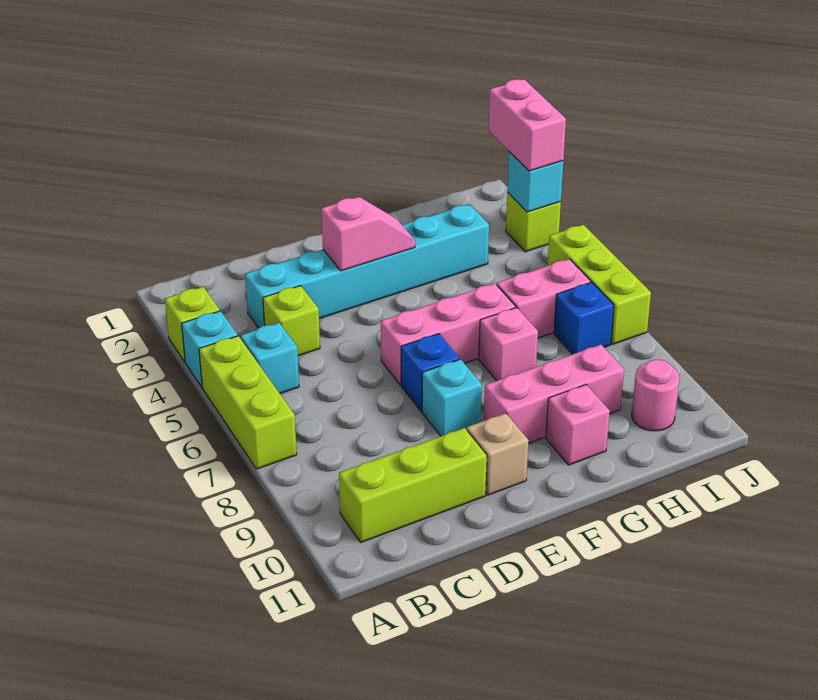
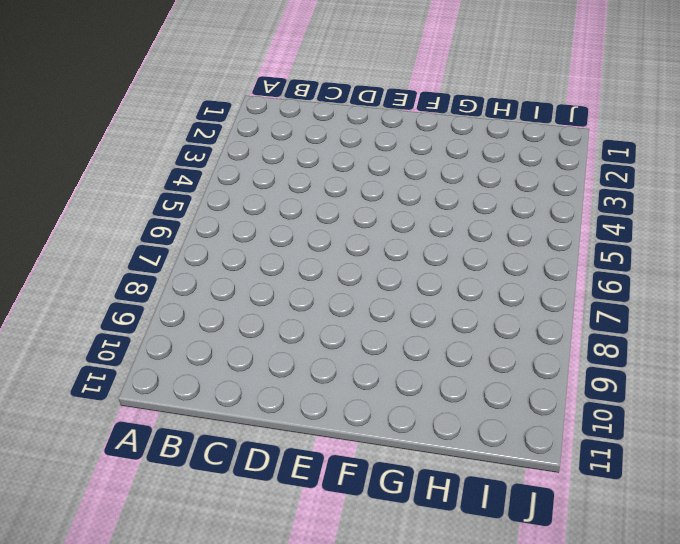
none -> lime 1x1 brick [165,287,220,362]
none -> cyan 1x1 brick [182,311,238,387]
none -> lime 1x3 brick [199,336,297,469]

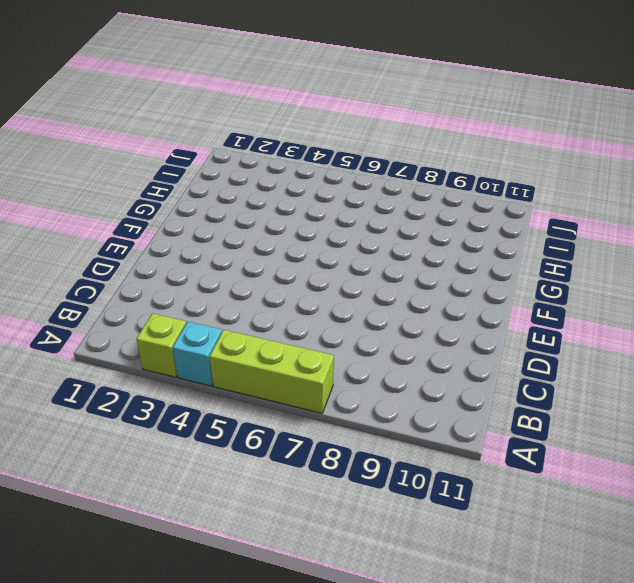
none -> cyan 1x1 brick [240,323,299,393]
none -> lime 1x3 brick [339,428,487,543]
none -> cyan 1x6 brick [245,204,489,328]

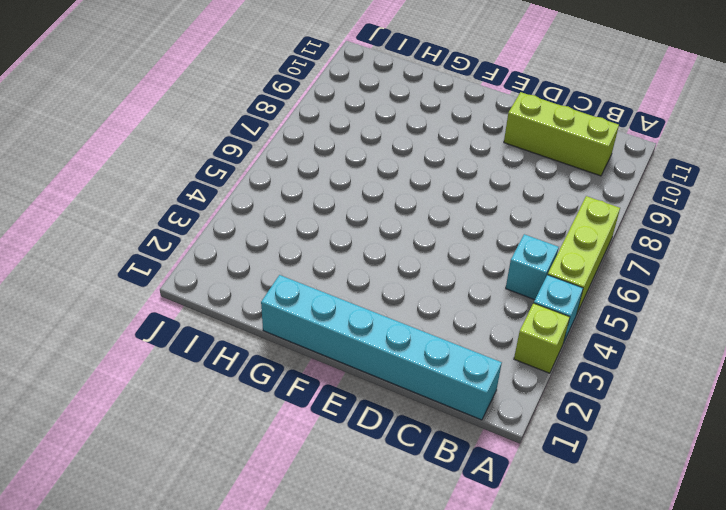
cyan 1x6 brick [261,275,502,420] -> cyan 1x6 brick moved to [245,204,489,328]
none -> lime 1x1 brick [263,286,320,356]
none -> pink 1x3 brick [381,283,516,385]
none -> blue 1x1 brick [401,334,460,411]

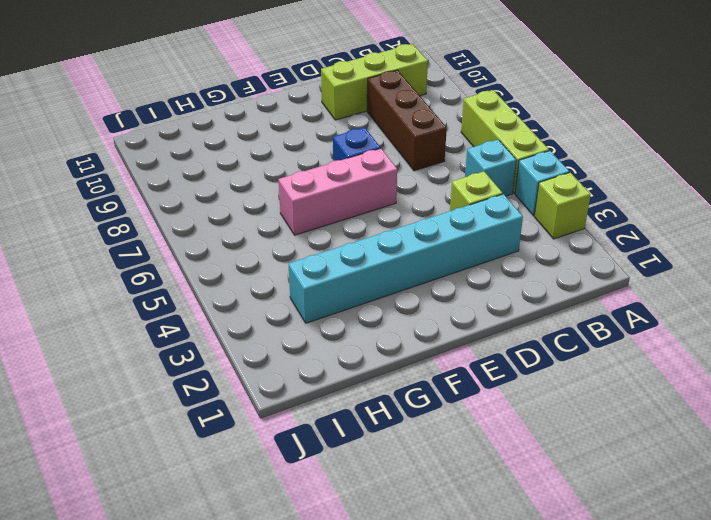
brown 1x3 brick [367,70,447,171] -> none
none -> cyan 1x1 brick [422,359,482,436]
none -> tan 1x1 brick [467,413,529,495]
none -> pink 1x3 brick [484,345,624,443]

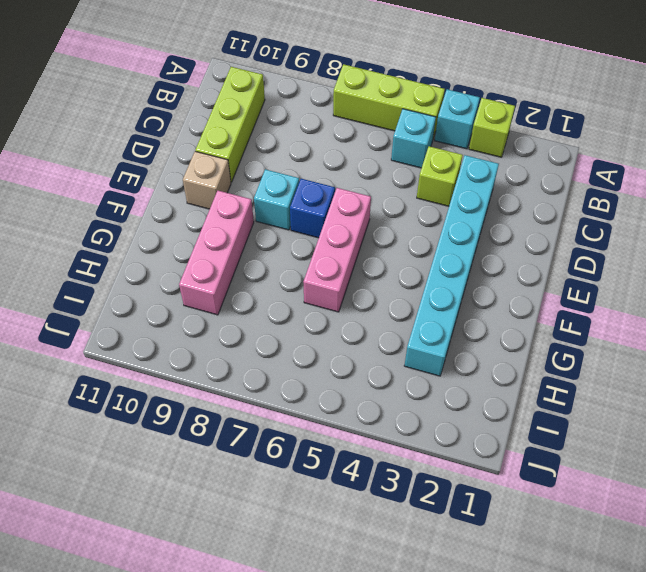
none -> pink 1x1 brick [479,308,538,381]
none -> pink 1x1 brick [546,385,610,465]
none -> pink 1x2 brick [497,259,591,338]

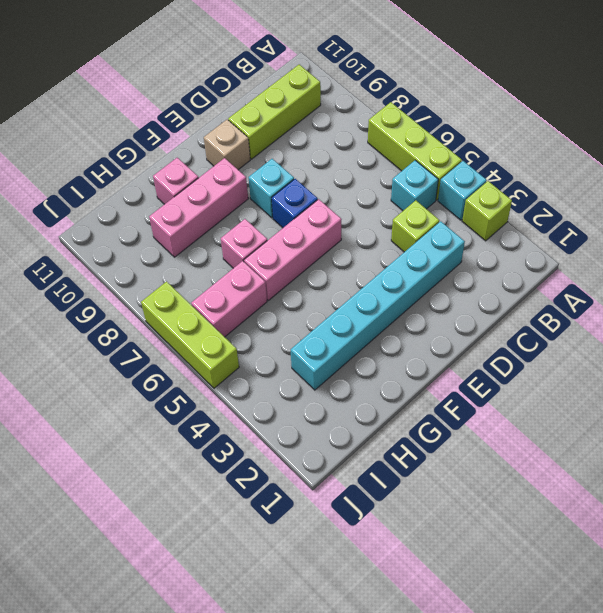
none -> blue 1x1 brick [554,282,614,354]
none -> pink 1x1 round brick [632,359,680,431]
none -> lime 1x1 brick [506,193,561,252]

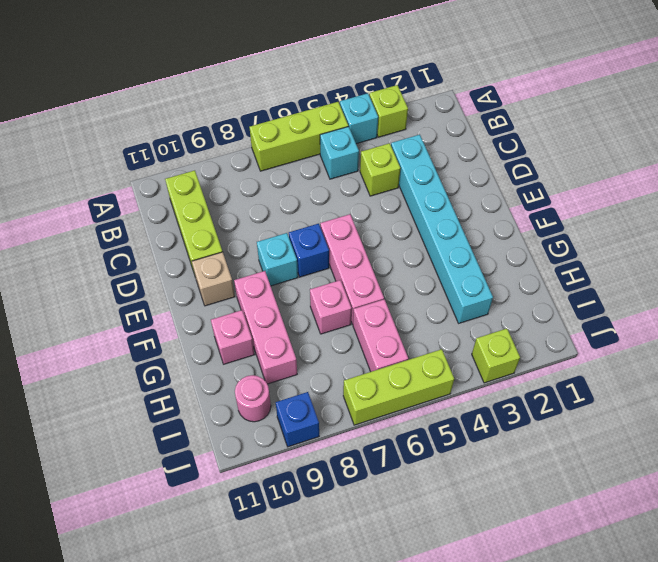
blue 1x1 brick [276,392,319,447] -> blue 1x1 brick moved to [554,282,614,354]
none -> pink 1x2 slope [321,197,415,271]
none -> cyan 1x1 brick [507,152,563,212]
none -> pink 1x2 brick [489,79,566,171]

